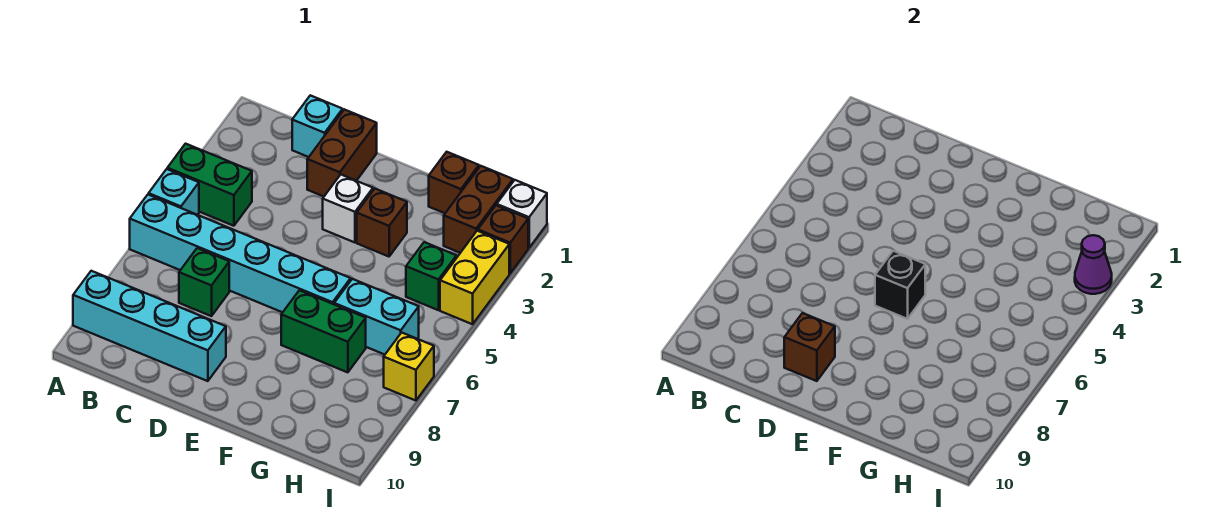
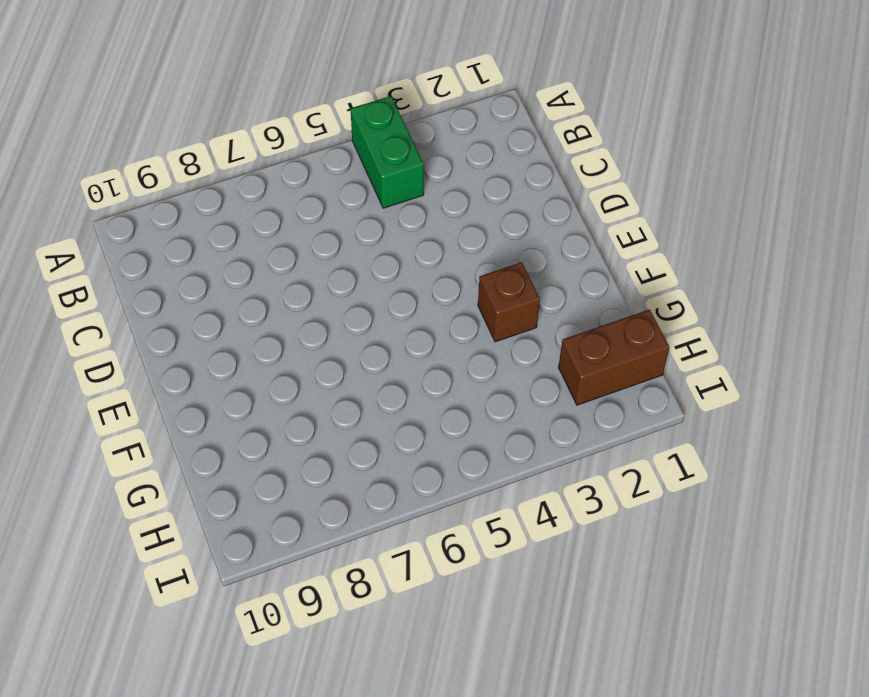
none -> cyan 1x1 brick [149,169,199,215]
none -> cyan 1x6 brick [130,195,351,312]
none -> cyan 1x4 brick [73,271,226,381]

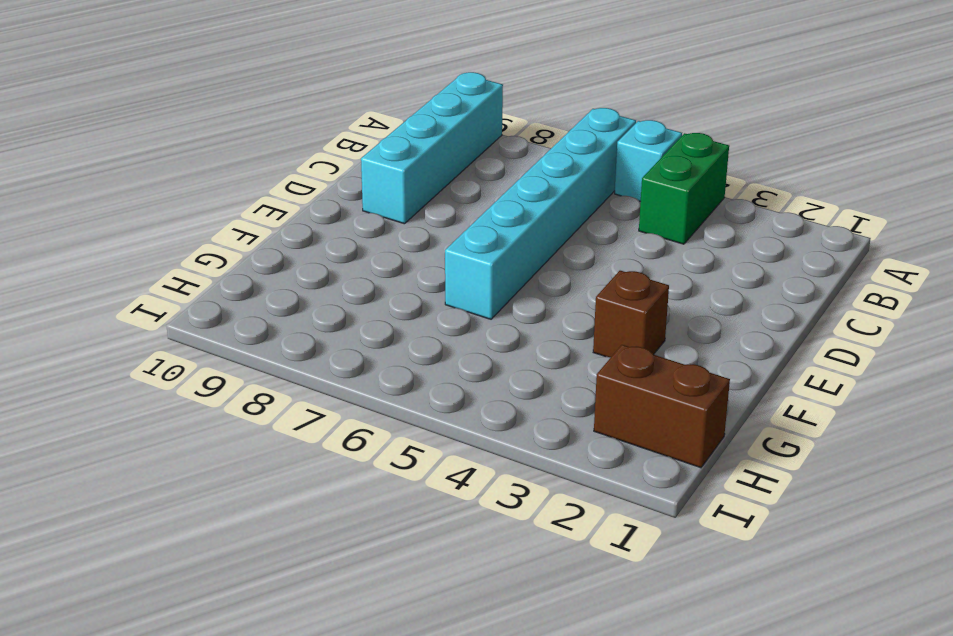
none -> cyan 1x1 brick [292,95,343,157]
none -> green 1x1 brick [179,248,229,316]
none -> brown 1x2 brick [307,109,377,196]

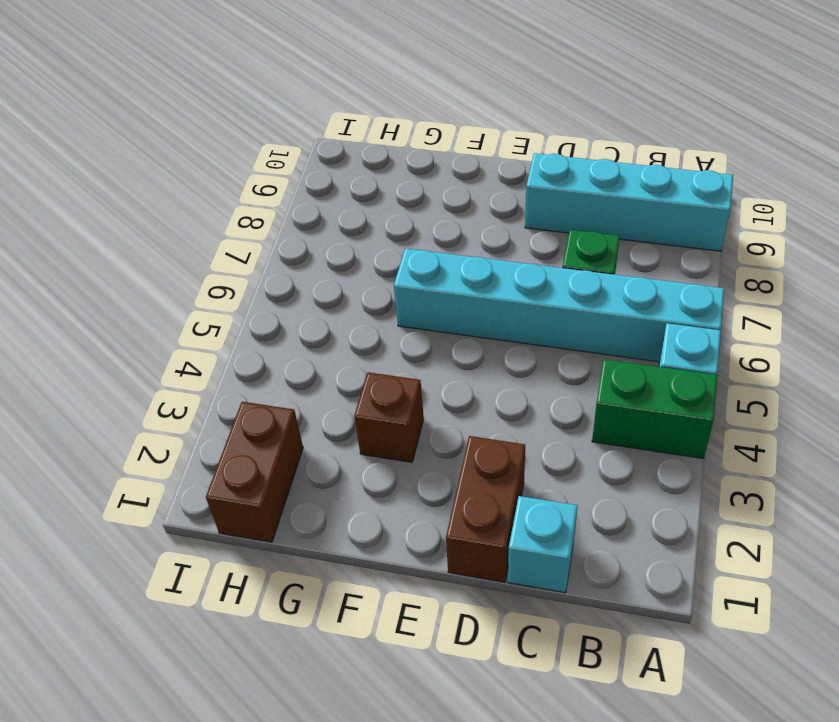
none -> white 1x1 brick [323,175,373,242]
none -> green 1x2 brick [281,290,366,372]
none -> brown 1x1 brick [429,152,479,213]

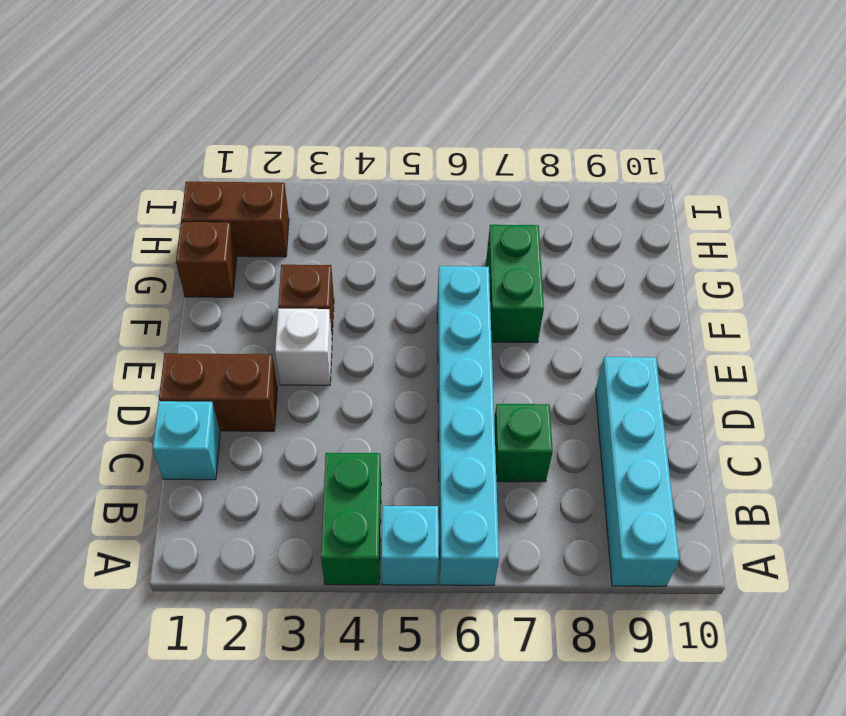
none -> cyan 1x2 brick [334,279,419,355]
none -> green 1x1 brick [406,242,456,310]
none -> white 1x1 brick [497,180,547,248]

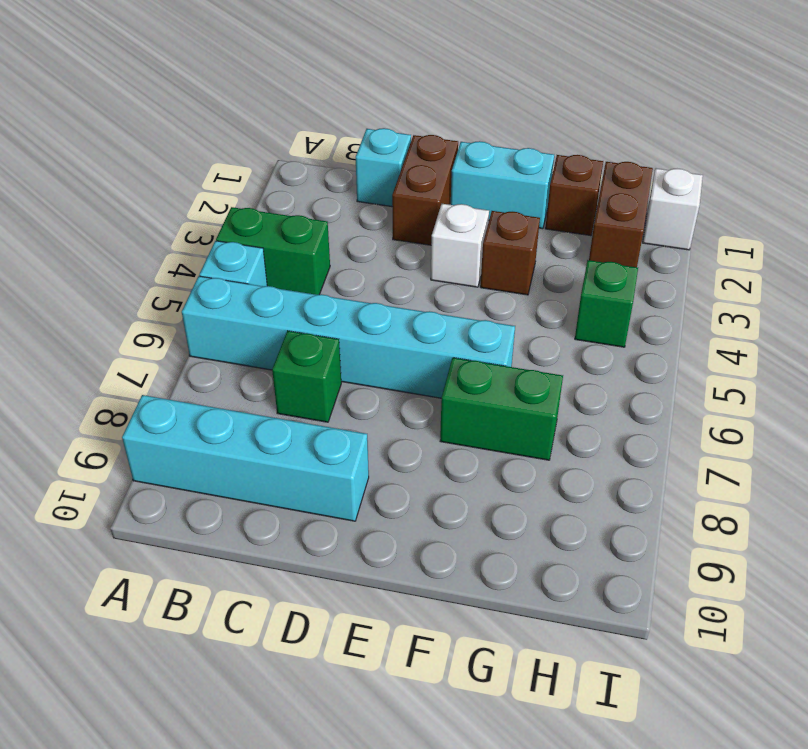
cyan 1x2 brick [451,141,554,229] -> cyan 1x2 brick moved to [334,279,419,355]
none -> brown 1x1 brick [478,205,528,273]
none -> yellow 1x2 brick [440,231,509,324]
none -> yellow 1x1 brick [384,333,434,401]

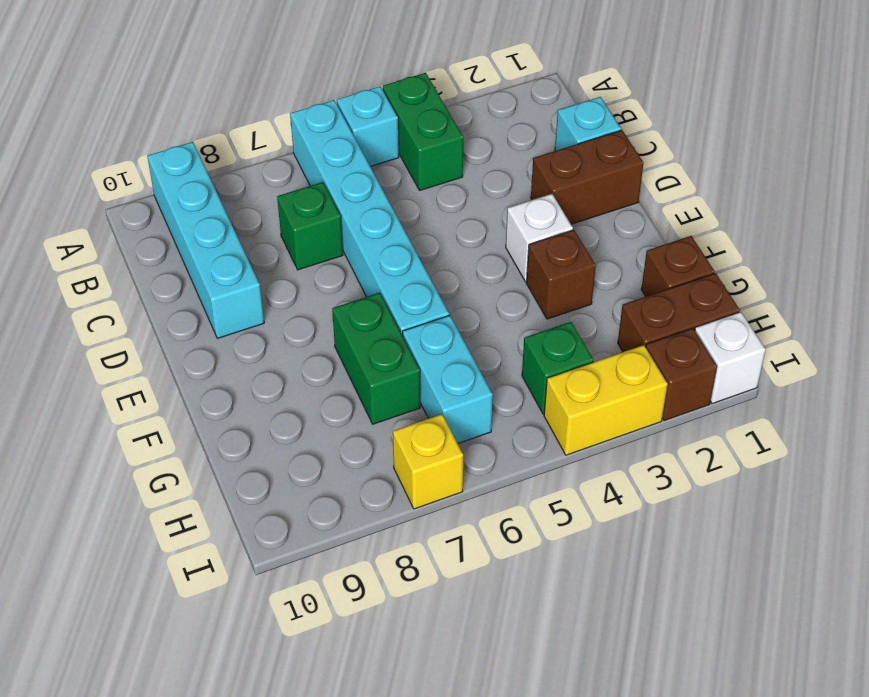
none -> brown 1x1 brick [784,313,835,381]
none -> black 1x1 brick [875,251,925,319]
none -> purple 1x1 cone [1075,235,1112,294]

